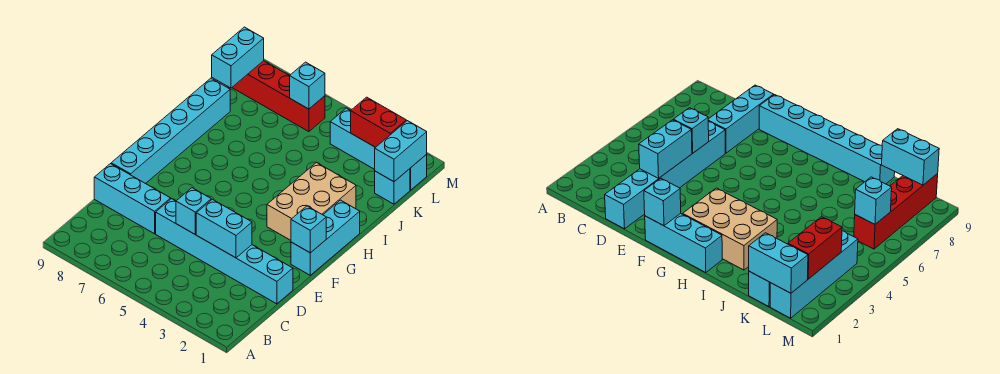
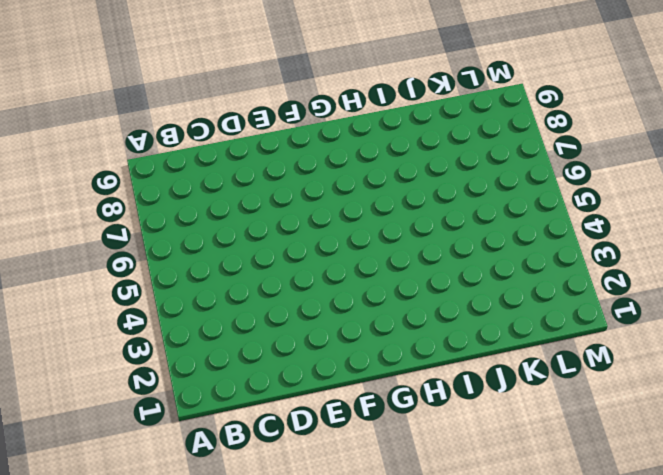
none -> cyan 1x6 brick [156,199,293,304]
none -> cyan 1x3 brick [94,164,171,234]
none -> cyan 1x6 brick [111,78,230,184]

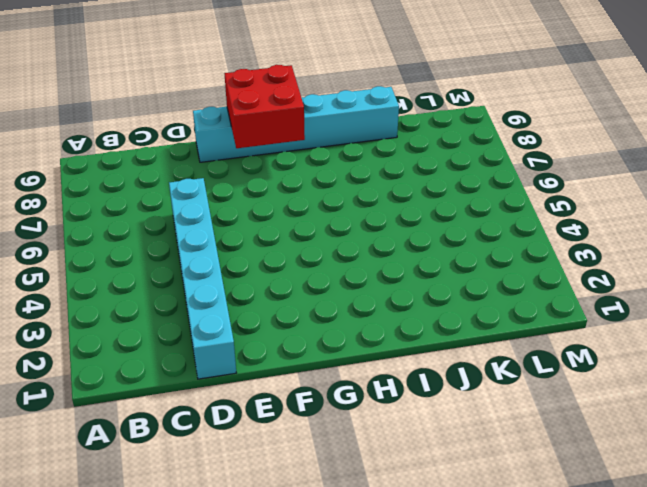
red 2x2 brick [224,65,305,148] -> none
none -> cyan 1x3 brick [94,164,171,234]
none -> cyan 1x3 brick [291,200,360,275]
none -> tan 2x3 brick [267,163,356,240]

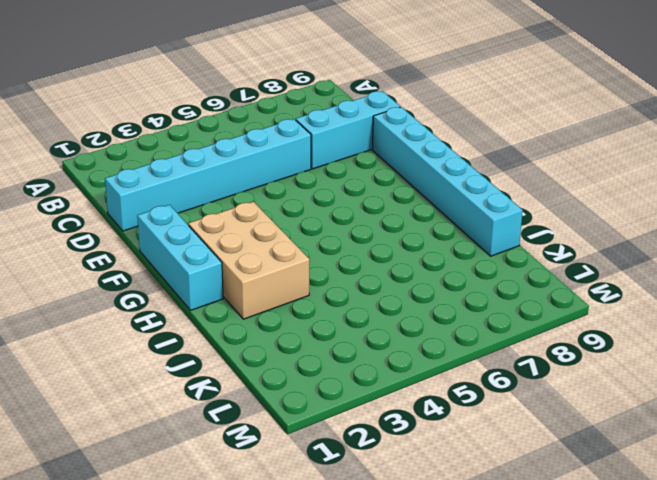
none -> cyan 1x1 brick [375,169,410,204]
none -> cyan 1x4 brick [330,108,427,190]
none -> red 1x4 brick [232,61,325,132]

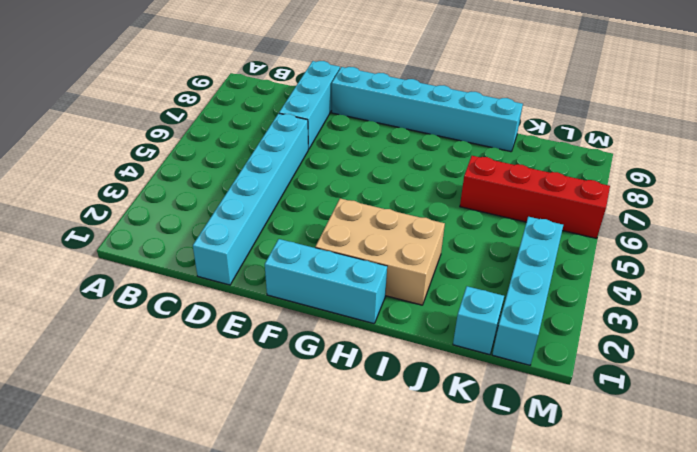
red 1x4 brick [460,156,610,238] -> red 1x4 brick turned to [232,61,325,132]
none -> cyan 1x2 brick [196,199,252,258]
none -> cyan 1x1 brick [176,188,211,235]
none -> cyan 1x1 brick [291,206,326,253]

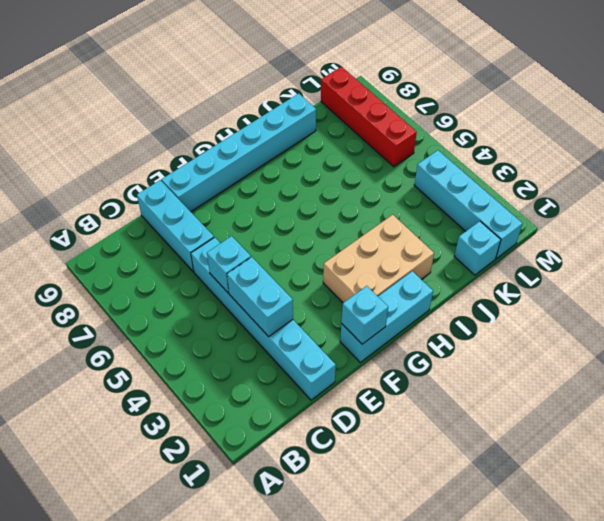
none -> cyan 1x2 brick [375,121,427,182]
none -> cyan 1x2 brick [212,27,264,88]
none -> red 1x2 brick [351,97,406,147]

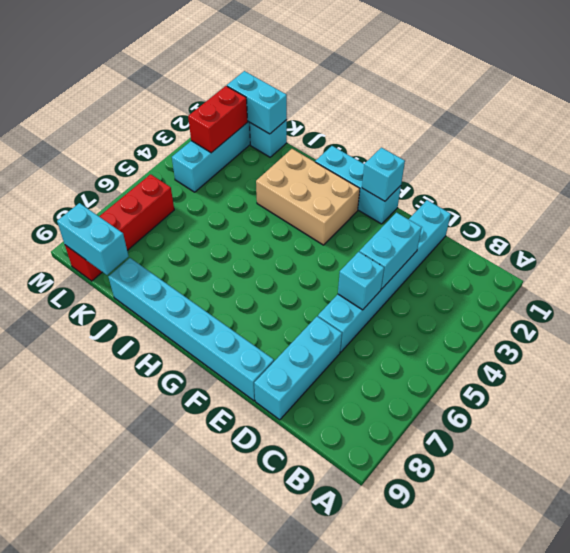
none -> cyan 1x1 brick [290,62,325,109]

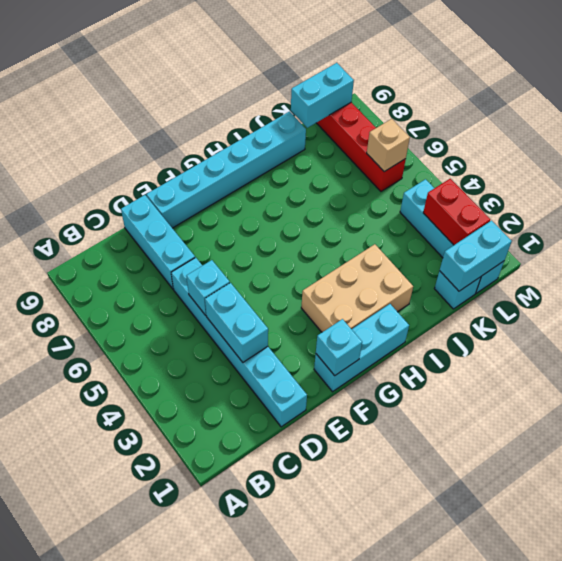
tan 1x1 brick [367,119,410,172] -> cyan 1x1 brick [290,62,325,109]

